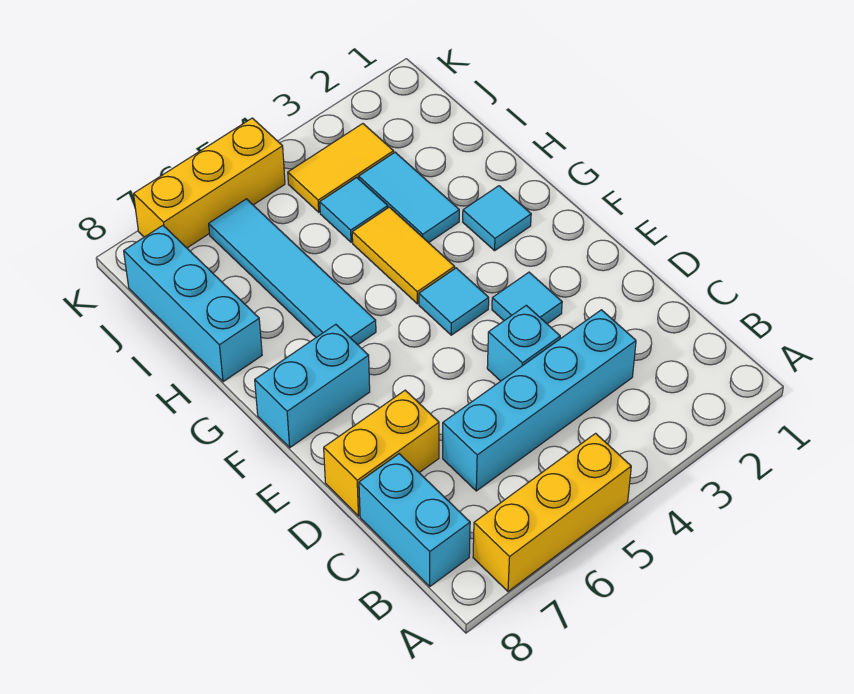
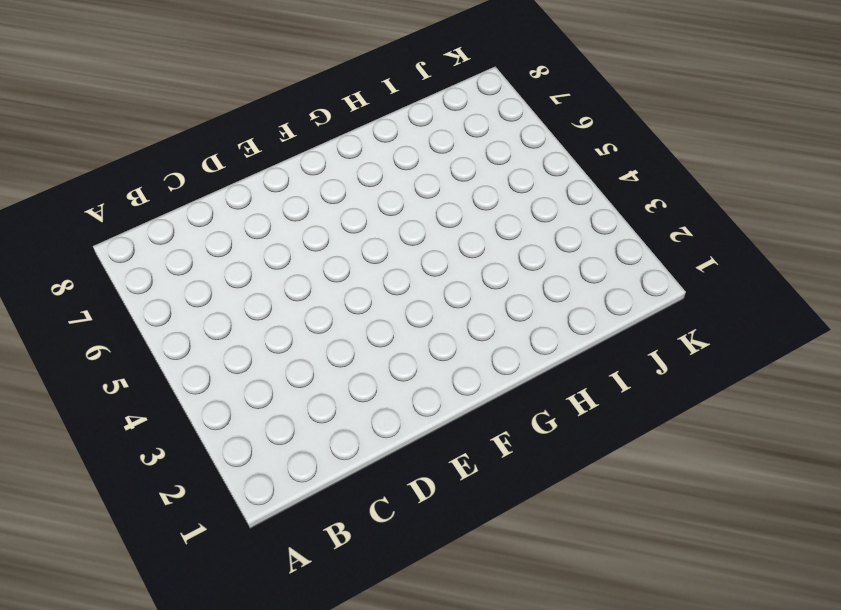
none -> yellow 1x3 brick [473,433,631,591]
none -> cyan 1x2 brick [359,454,470,586]
none -> cyan 1x4 brick [443,310,636,491]

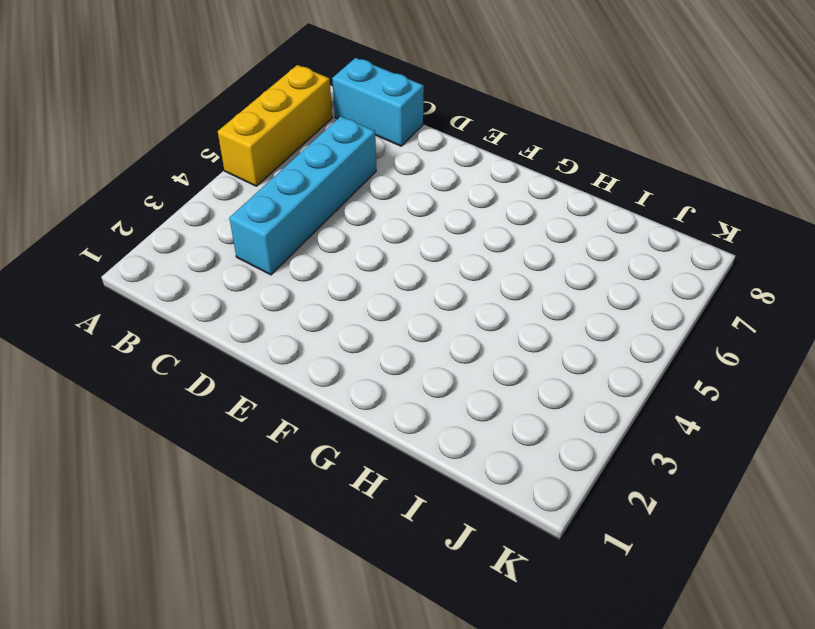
none -> cyan 1x1 brick [487,305,560,381]
none -> yellow 1x2 brick [324,390,439,516]
none -> cyan 1x1 tile [492,272,562,324]

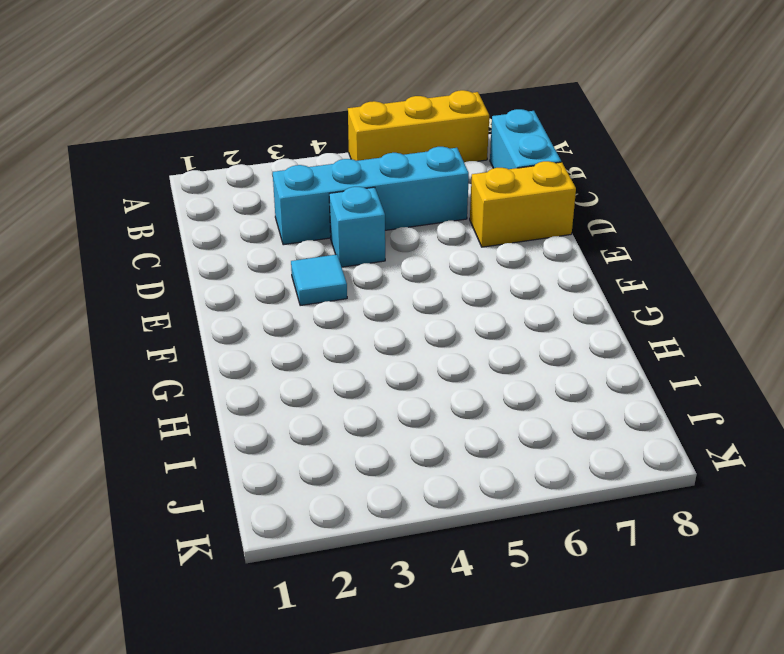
none -> cyan 1x1 tile [419,268,489,335]
none -> cyan 1x2 brick [255,324,370,448]
none -> cyan 1x1 tile [463,186,531,251]

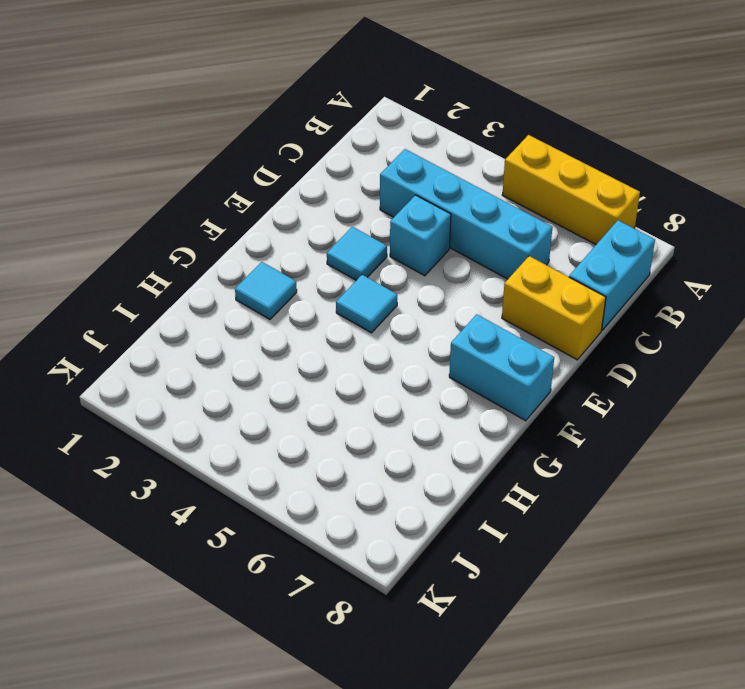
none -> yellow 1x2 tile [352,207,455,304]
none -> cyan 1x4 tile [209,199,376,345]
none -> cyan 1x2 tile [359,152,459,243]

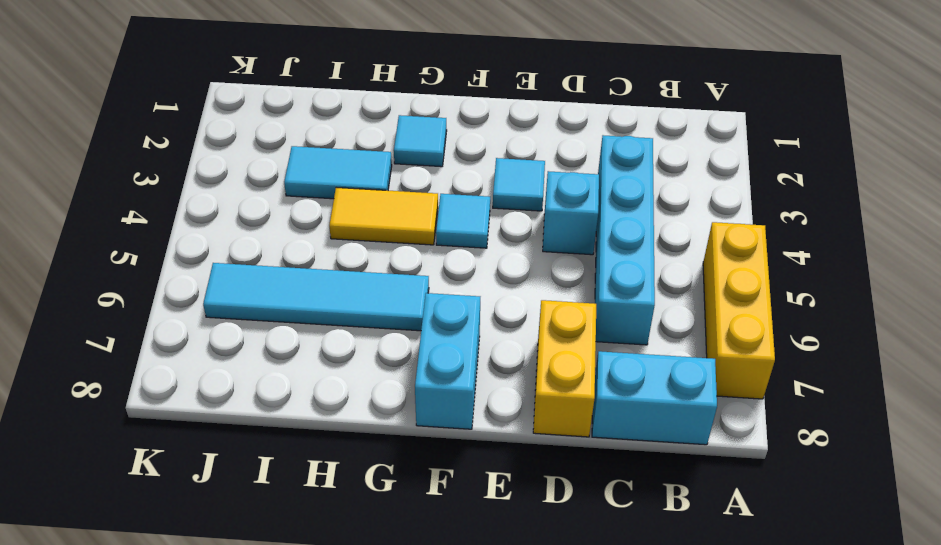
none -> cyan 1x3 brick [124,226,262,382]
none -> cyan 1x1 tile [320,177,388,242]
none -> yellow 1x2 tile [288,124,394,212]

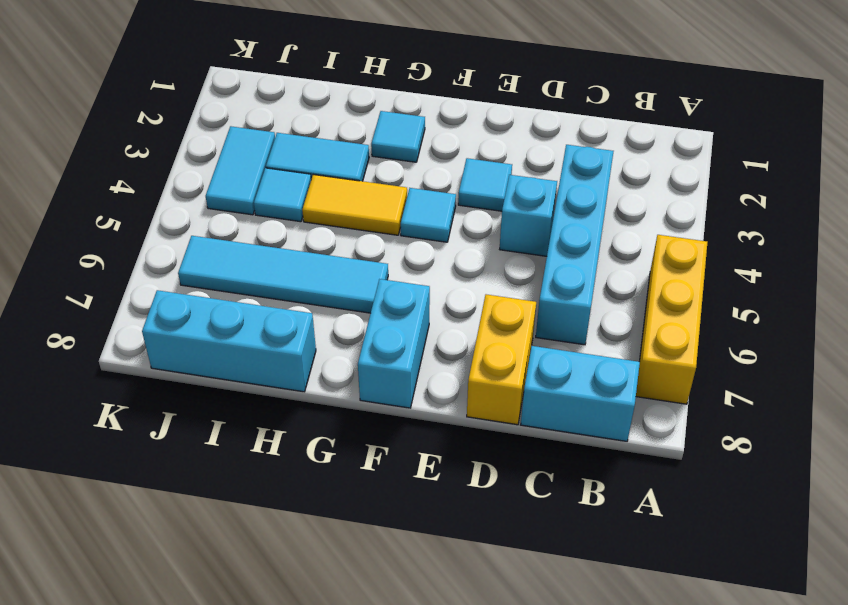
cyan 1x2 tile [206,126,275,215] -> yellow 1x2 tile [288,124,394,212]
none -> yellow 1x3 brick [134,118,285,248]

